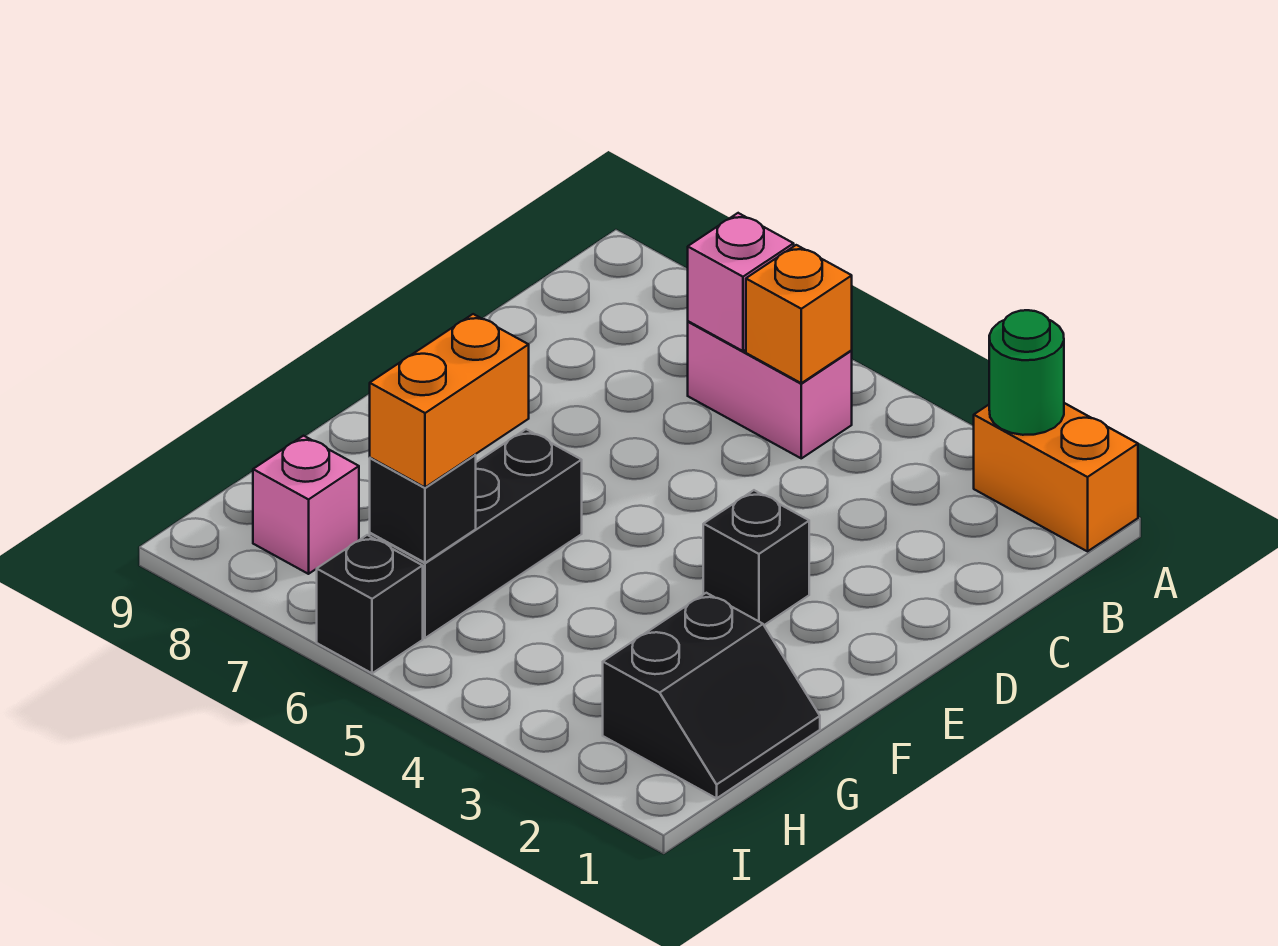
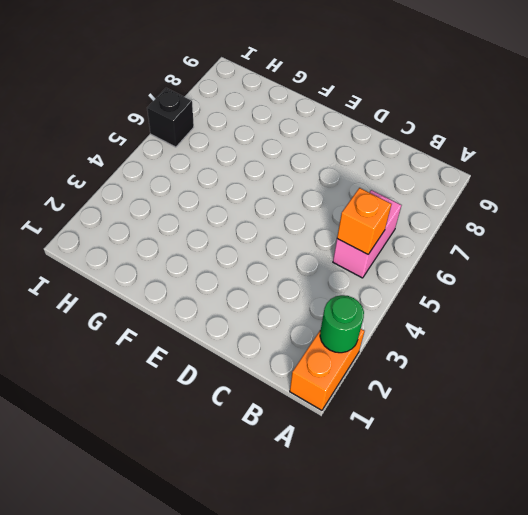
none -> black 1x1 brick [703,490,809,625]
none -> black 1x3 brick [370,429,582,638]
none -> black 2x2 slope [603,593,820,798]

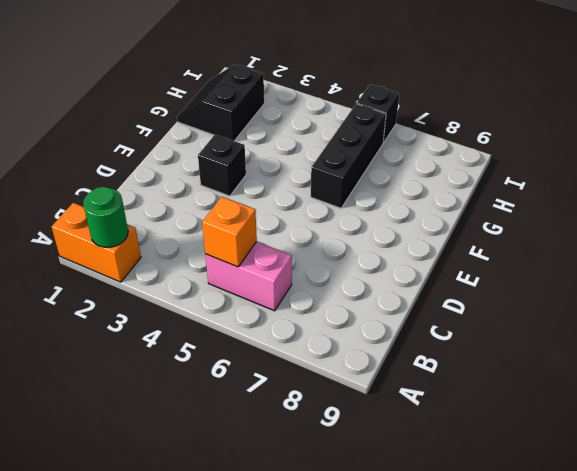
none -> pink 1x1 brick [253,436,359,574]
none -> pink 1x1 brick [688,213,794,351]
none -> black 1x1 brick [370,455,476,563]

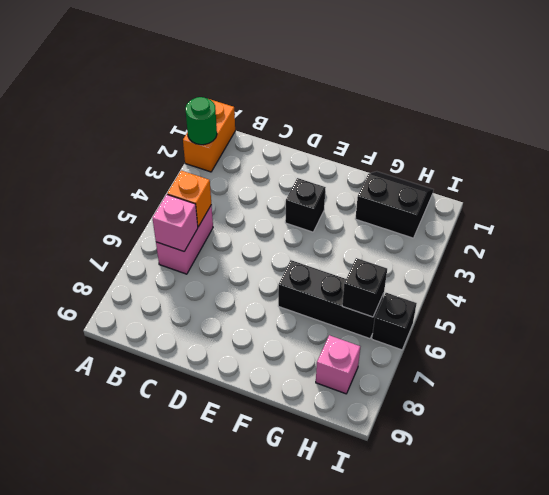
none -> orange 1x2 brick [370,314,529,487]

